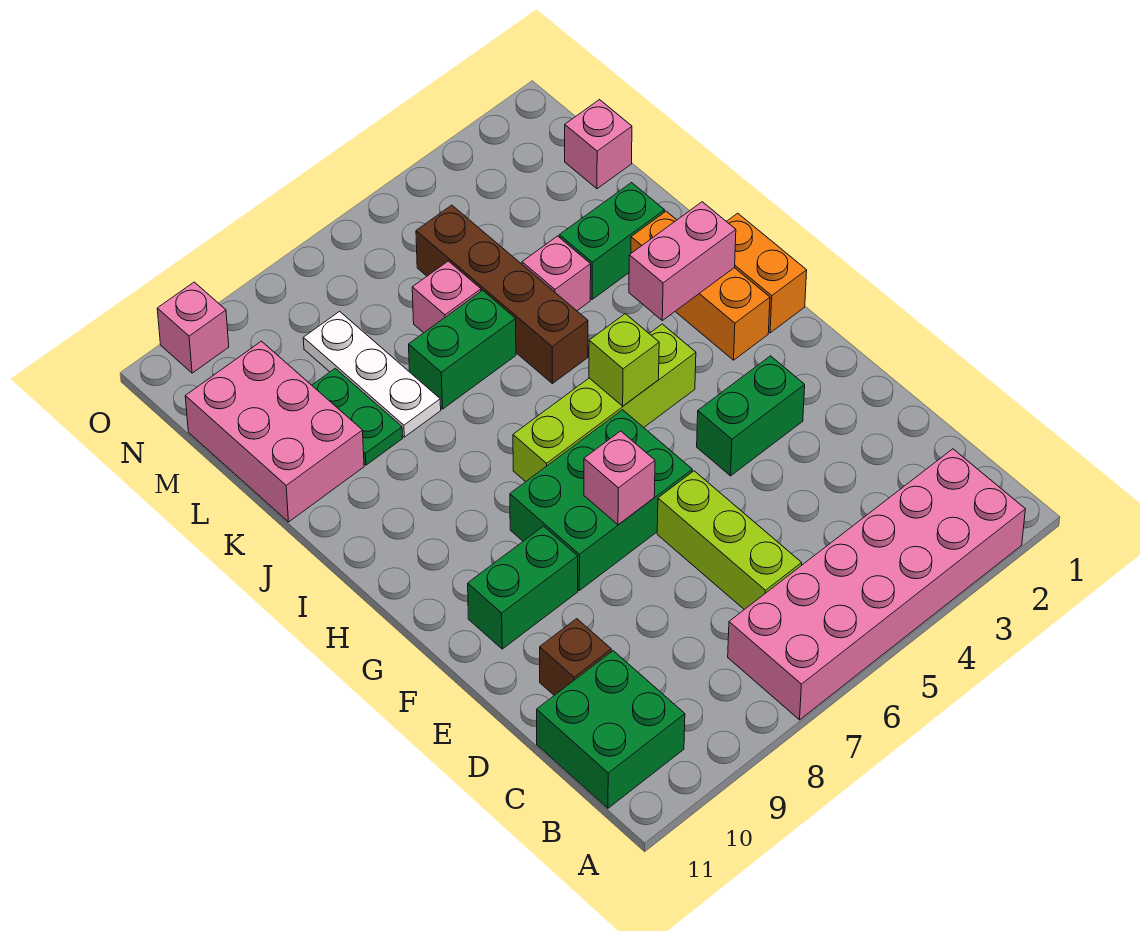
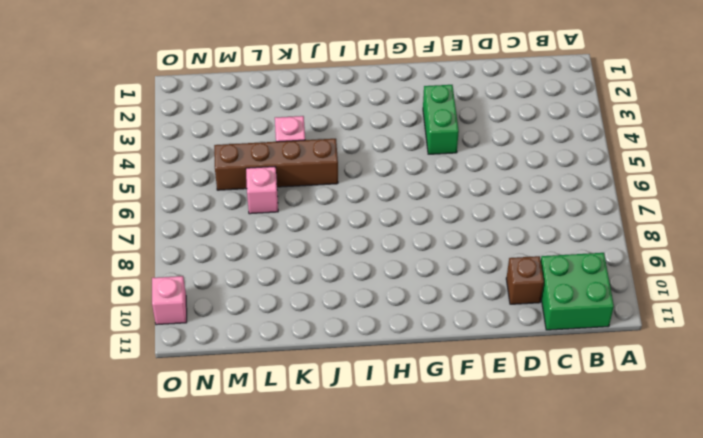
none -> pink 2x6 brick [728,449,1025,720]
none -> lime 1x3 brick [657,471,802,610]
none -> green 2x3 brick [510,410,692,590]

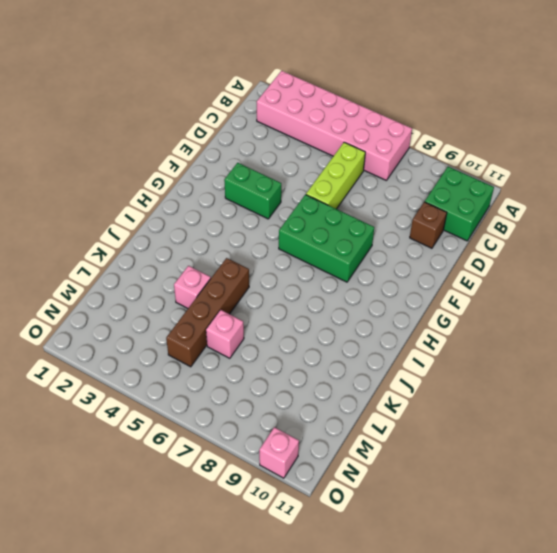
none -> green 1x2 brick [468,526,578,649]
none -> orange 1x2 brick [726,213,807,333]
none -> orange 1x3 brick [631,211,770,360]

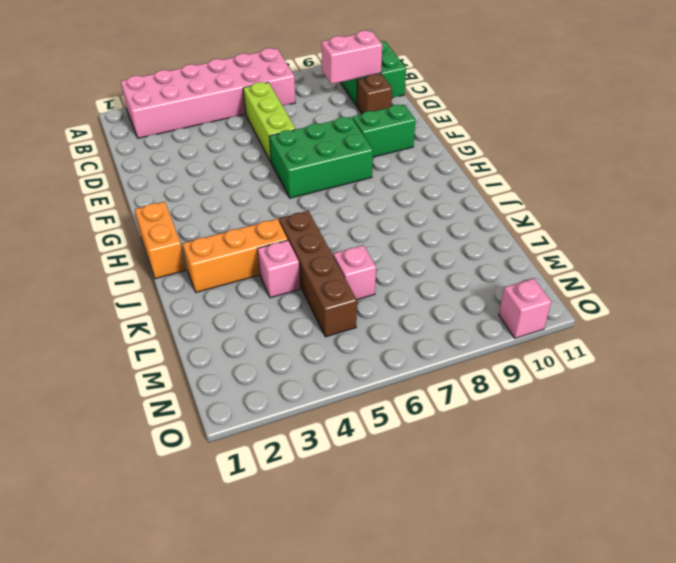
pink 1x2 brick [321,30,382,84] -> pink 1x2 brick moved to [629,202,736,320]
orange 1x3 brick [183,219,288,292] -> orange 1x3 brick turned to [631,211,770,360]
none -> green 1x2 brick [697,356,805,476]
none -> lime 1x4 brick [513,324,696,482]
none -> green 1x2 brick [559,183,665,299]

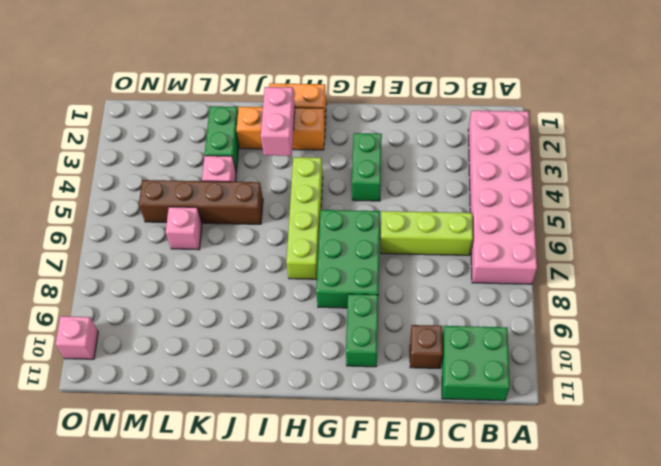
none -> green 1x2 brick [409,290,516,409]
none -> white 1x3 plate [303,311,441,437]
none -> green 1x2 plate [312,368,403,465]

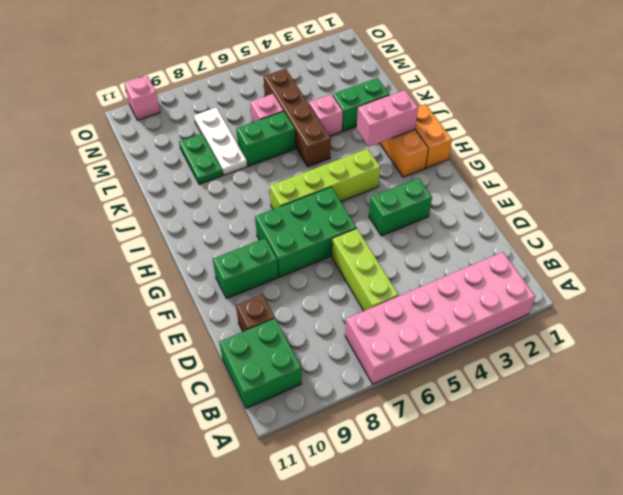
none -> pink 2x3 brick [185,341,364,522]
none -> pink 1x1 brick [565,100,632,189]
none -> pink 1x1 brick [584,431,655,525]

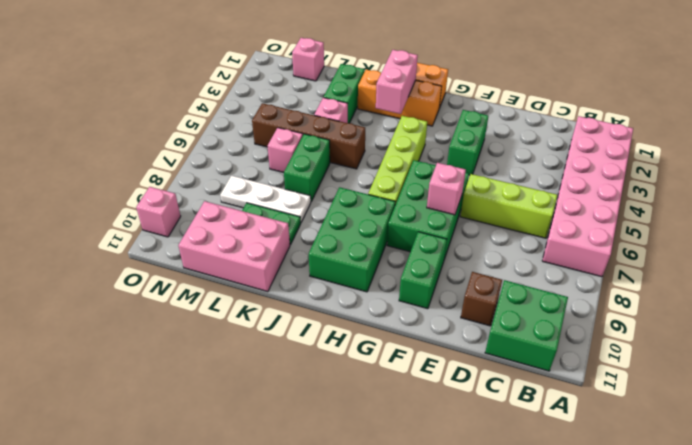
green 2x3 brick [309,187,395,292] -> none
none -> lime 1x1 brick [589,314,659,406]

